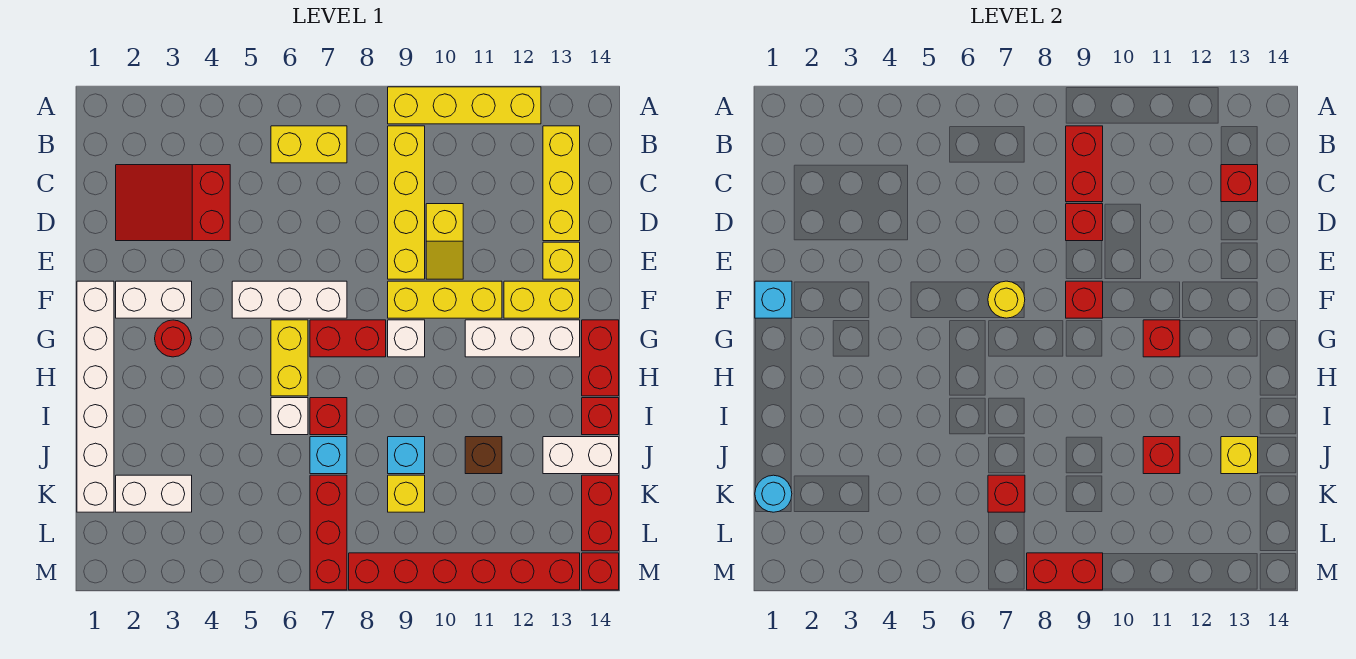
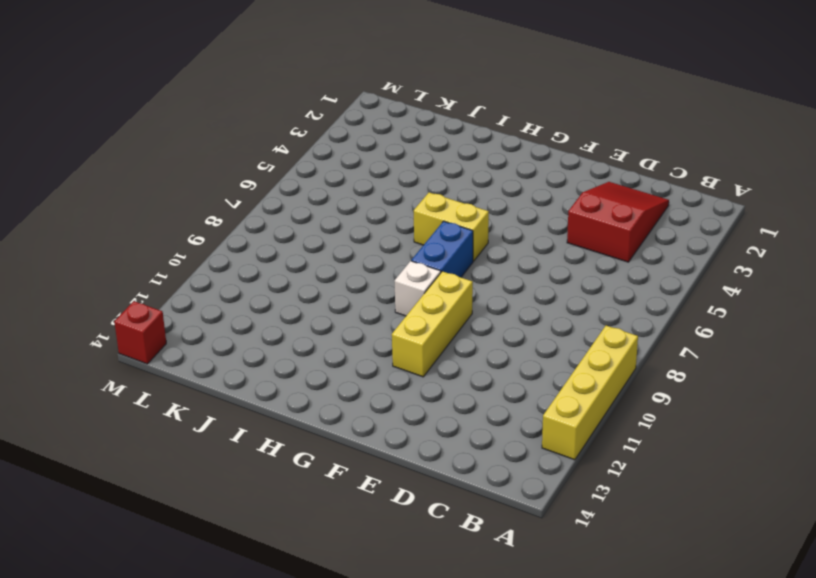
blue 1x2 brick [411,221,473,277] -> red 1x2 brick [310,320,386,357]
none -> yellow 1x2 brick [271,126,347,163]
none -> yellow 1x4 brick [388,126,425,279]
none -> yellow 1x3 brick [543,126,580,241]
none -> yellow 1x2 slope [426,204,463,279]

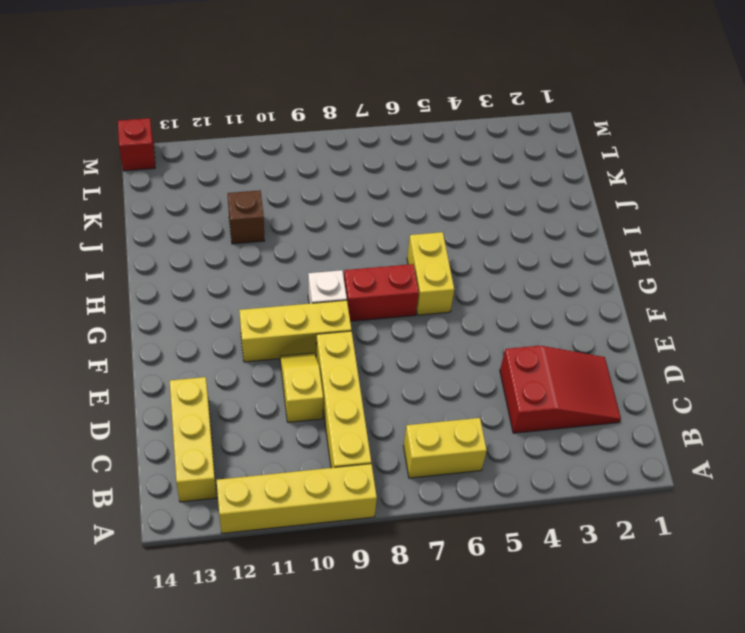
none -> yellow 1x1 brick [543,242,580,279]
none -> white 1x6 brick [77,281,114,512]
none -> white 1x2 brick [116,281,192,318]
none -> white 1x3 brick [232,281,347,318]

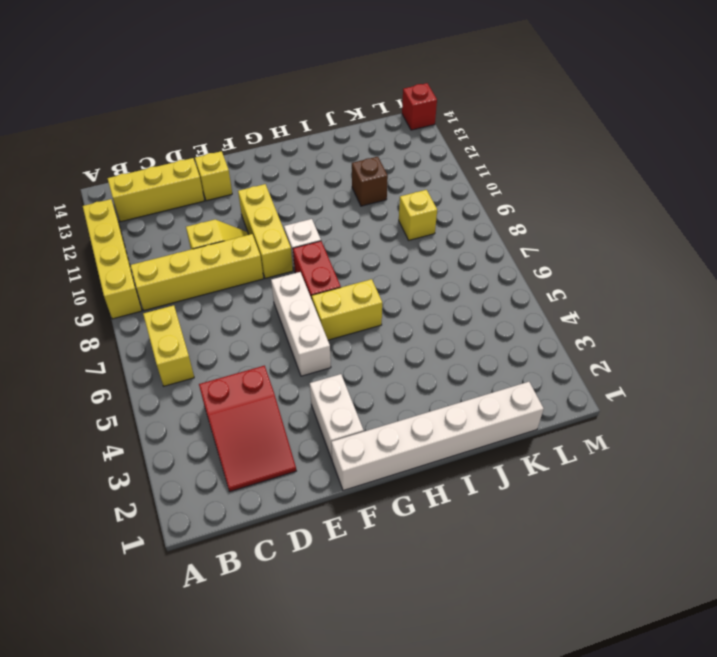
none -> yellow 1x2 brick [504,281,580,318]
none -> red 1x1 round brick [155,320,192,357]
none -> white 1x3 brick [465,320,580,357]
none -> red 1x2 brick [582,320,619,396]

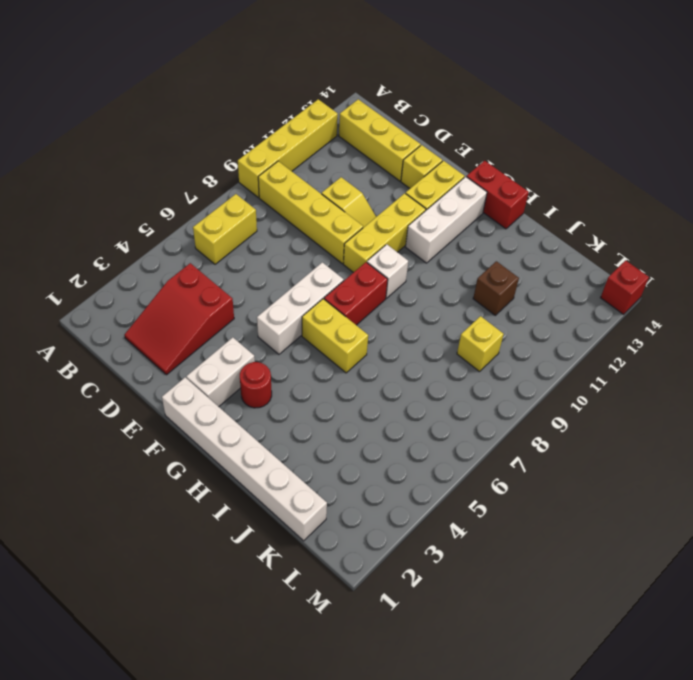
none -> white 1x1 brick [271,398,308,435]
none -> red 1x1 brick [310,398,347,435]
none -> red 1x1 brick [582,398,619,435]
none -> cyan 1x1 brick [310,437,347,474]

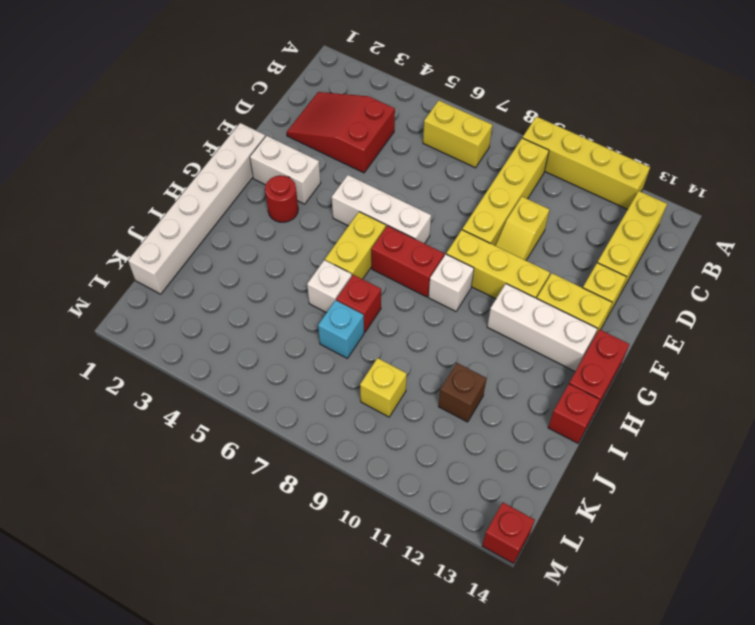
none -> cyan 1x1 brick [388,437,425,474]
none -> white 1x2 brick [543,437,619,474]
none -> white 1x2 brick [116,475,192,512]
none -> red 1x3 brick [310,475,347,590]

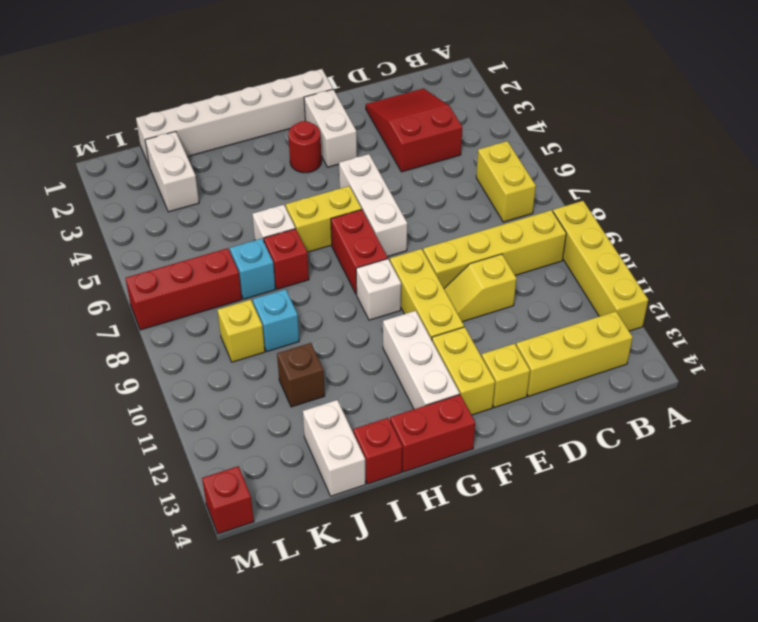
none -> red 1x2 brick [582,475,619,551]
none -> red 1x6 brick [349,553,580,590]
none -> red 1x2 brick [1066,126,1103,202]
none -> red 1x1 brick [1221,165,1258,202]

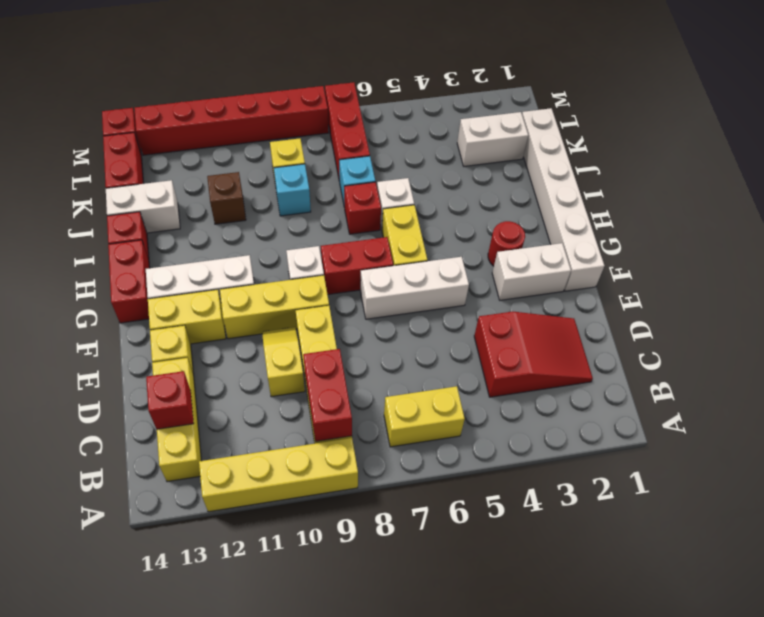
none -> red 1x1 brick [1066,204,1103,241]
none -> cyan 1x1 brick [755,281,792,318]
none -> yellow 1x1 round brick [988,281,1025,318]
none -> red 1x1 brick [1066,281,1103,318]

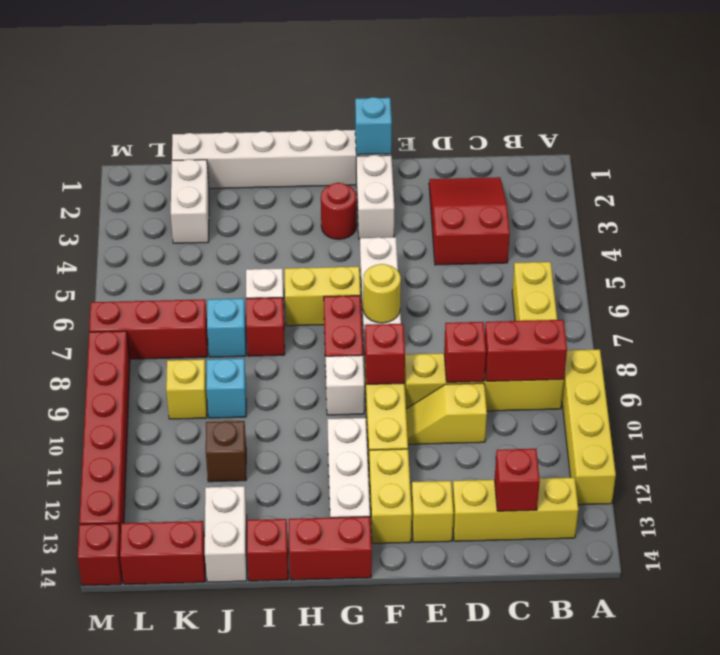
none -> red 1x1 brick [1143,320,1180,357]
none -> red 1x1 brick [1143,437,1180,474]
none -> yellow 1x1 brick [1221,437,1258,474]
none -> cyan 1x1 round brick [755,475,792,512]

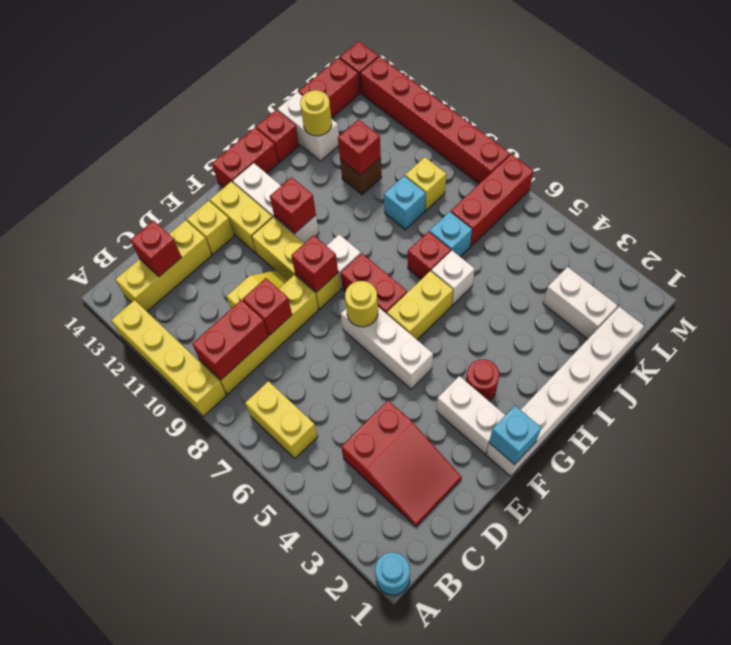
cyan 1x1 round brick [375,552,410,595] -> cyan 1x1 round brick moved to [755,475,792,512]
yellow 1x1 round brick [300,90,332,136] -> yellow 1x1 brick [1221,437,1258,474]
none -> red 1x1 brick [988,475,1025,512]
none -> red 1x2 brick [1027,553,1103,590]

